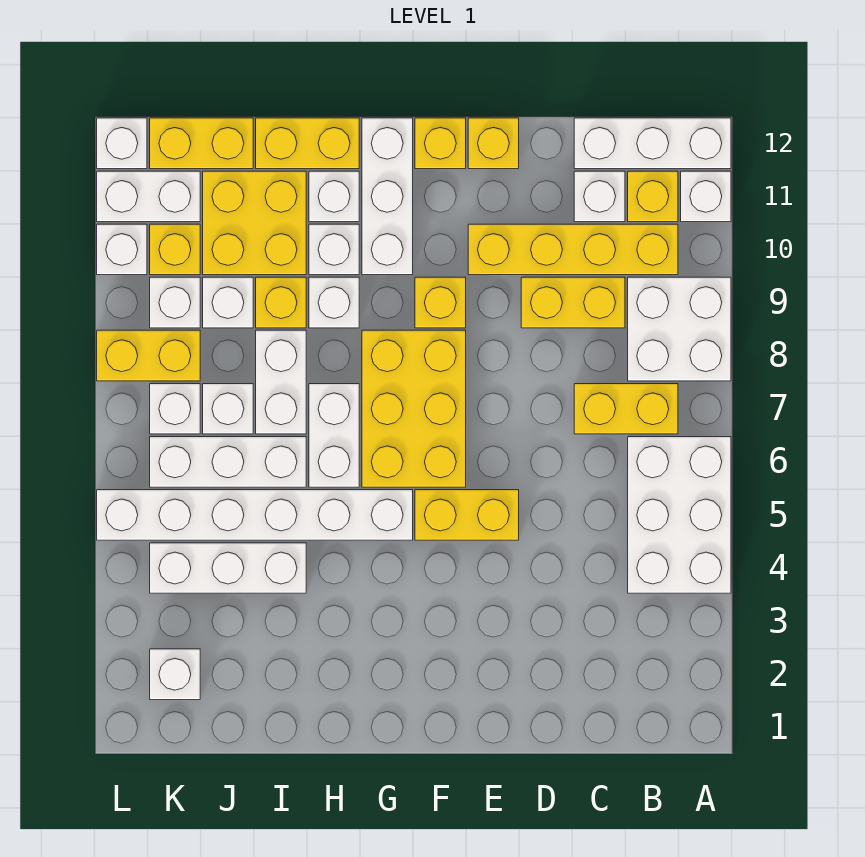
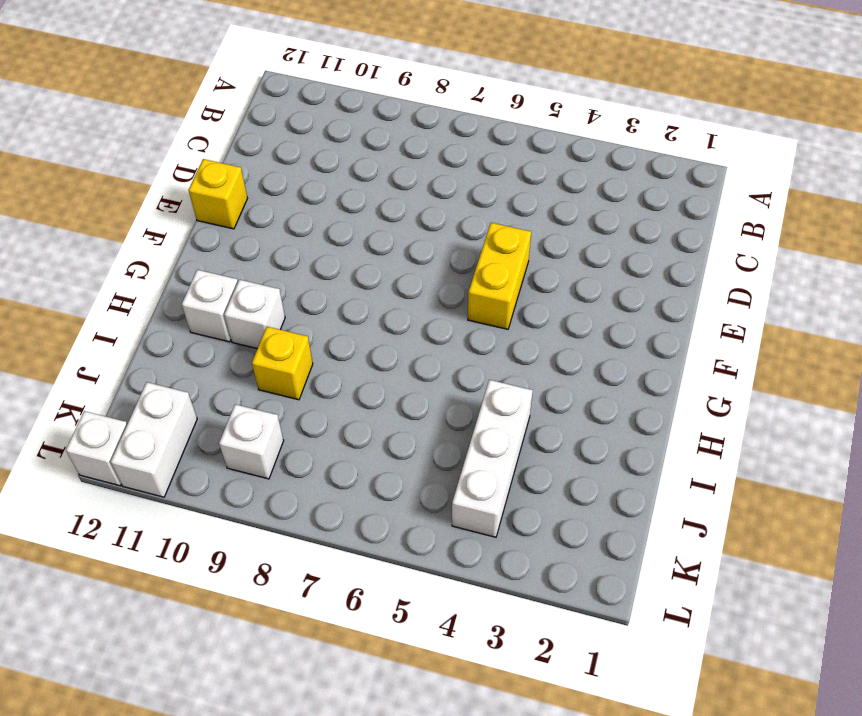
none -> white 2x3 brick [628,437,731,593]
none -> white 2x2 brick [628,277,731,381]
none -> white 1x1 brick [681,171,731,222]
none -> white 1x3 brick [574,118,731,169]

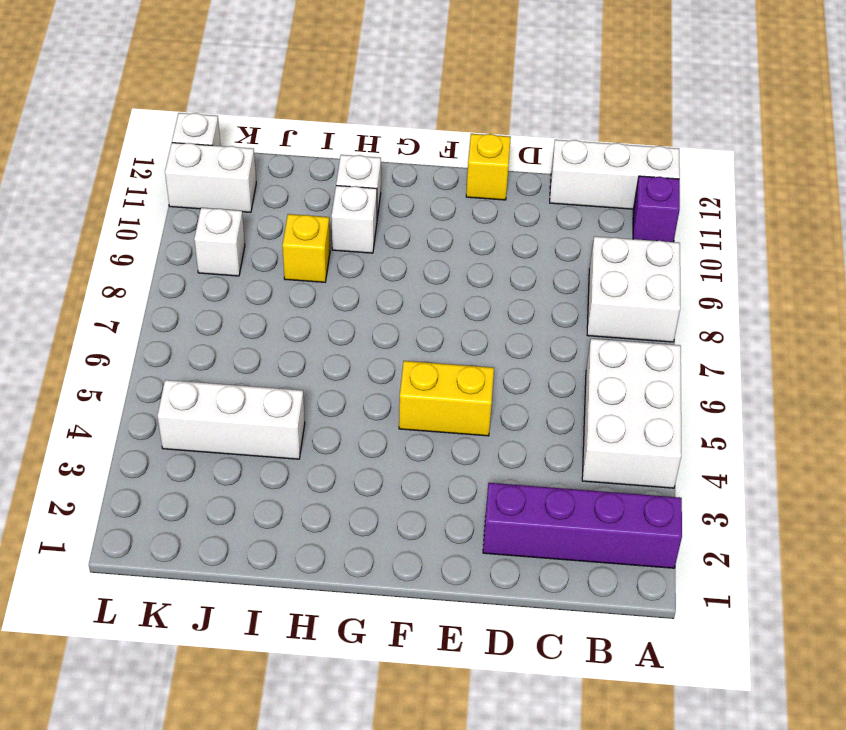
purple 1x4 brick [483,483,682,568] -> none
purple 1x1 brick [633,176,680,242] -> white 1x1 brick [681,171,731,222]
none -> yellow 1x2 brick [574,384,678,434]
none -> yellow 1x4 brick [468,224,678,275]
none -> yellow 1x1 brick [628,171,678,222]
none -> yellow 1x2 brick [521,277,625,328]

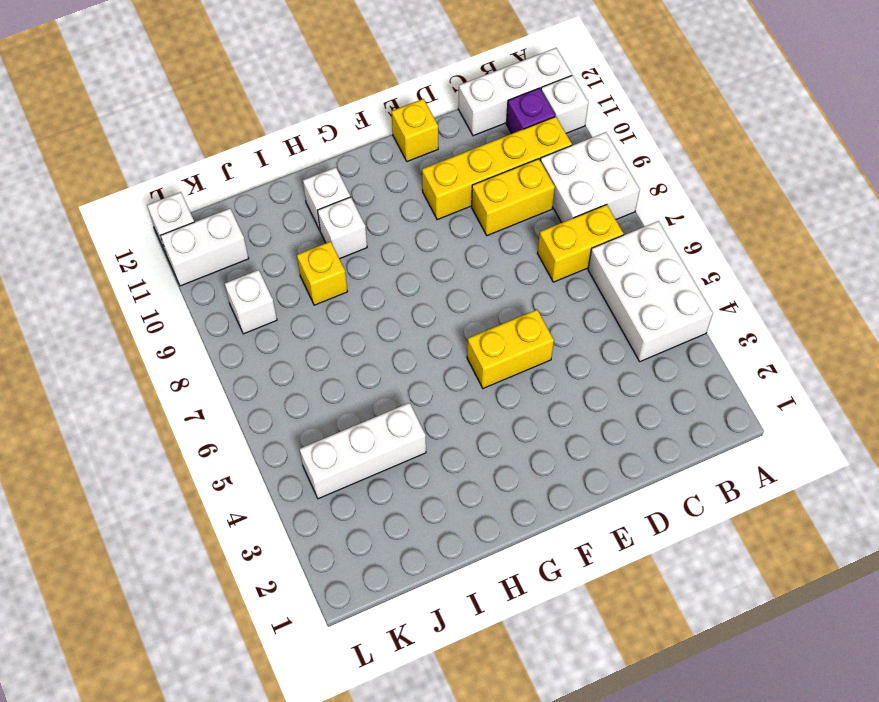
purple 1x1 brick [506,88,555,133] -> yellow 1x1 brick [628,171,678,222]
none -> white 1x1 brick [574,171,625,222]
none -> yellow 2x3 brick [362,330,466,487]
none -> yellow 1x1 brick [415,277,466,328]
none -> yellow 1x1 brick [415,118,466,169]

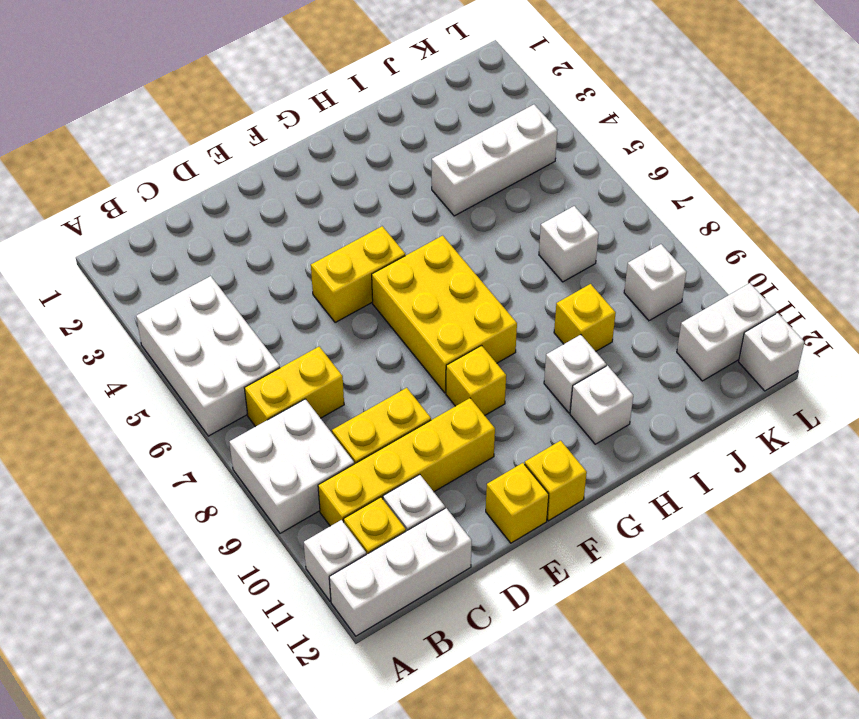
none -> white 1x6 brick [97,490,413,540]
none -> white 1x3 brick [362,118,413,275]
none -> white 1x2 brick [309,384,359,487]
none -> white 1x1 brick [309,277,359,328]

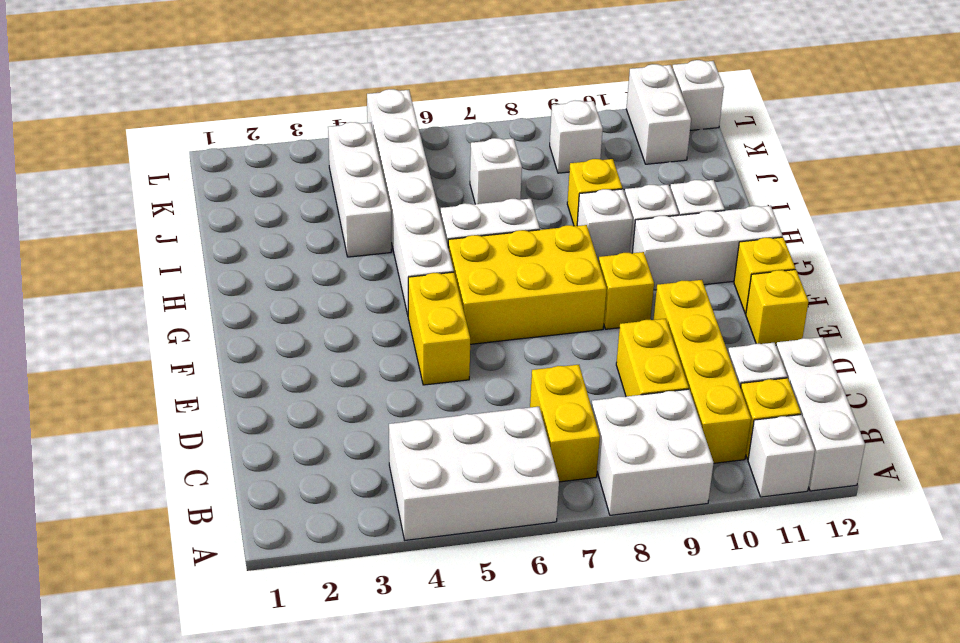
none -> yellow 1x2 brick [256,118,359,169]
none -> white 1x3 brick [150,437,306,487]
none -> white 1x2 brick [256,330,306,434]
none -> yellow 2x2 brick [203,171,306,275]

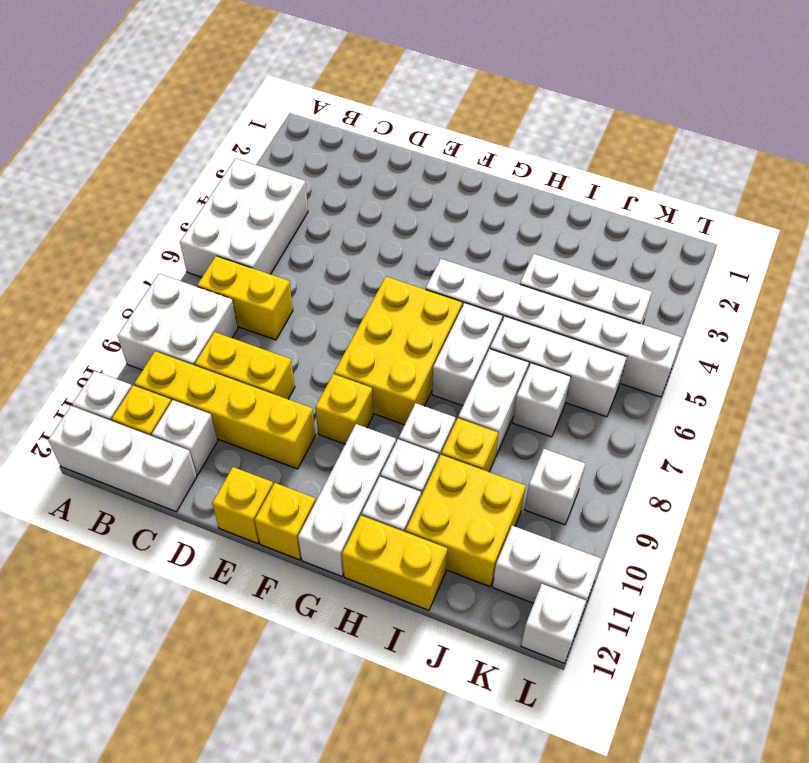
none -> yellow 1x2 brick [415,490,519,540]
none -> white 1x1 brick [203,277,253,328]
none -> yellow 1x2 brick [150,118,253,169]
none -> white 1x1 brick [150,649,200,700]

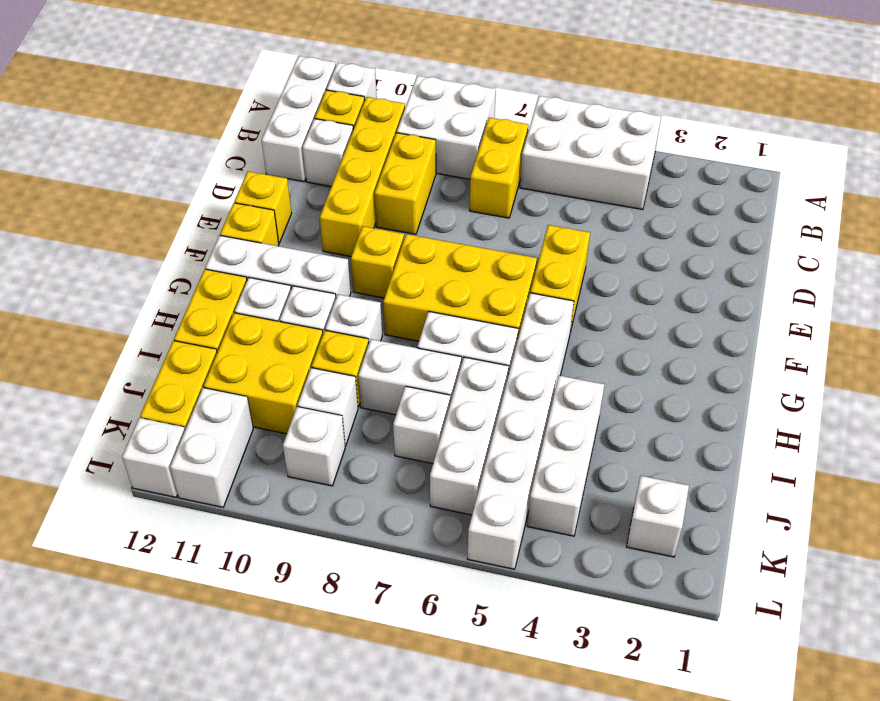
none -> white 1x1 brick [150,384,200,434]
none -> yellow 1x2 brick [97,330,200,381]
none -> yellow 1x1 brick [150,224,200,275]
none -> white 1x1 brick [97,224,147,275]

